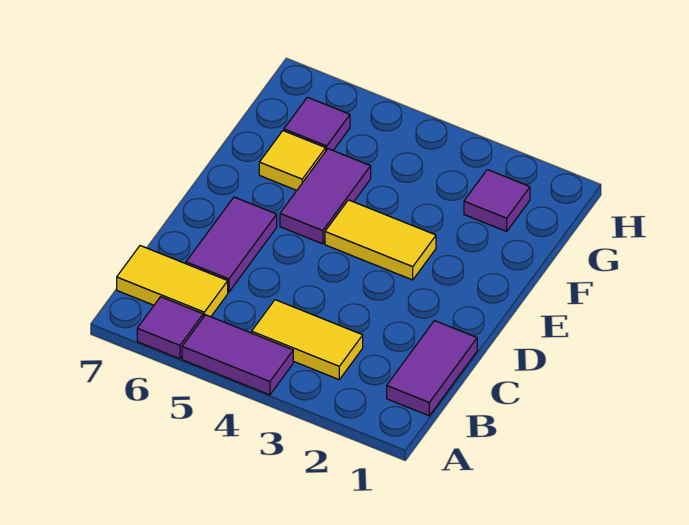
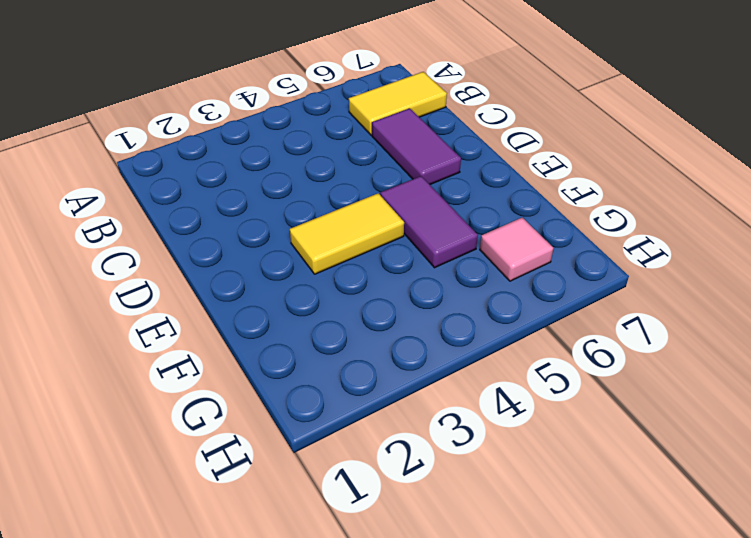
pink 1x1 tile [480,218,553,281] -> purple 1x1 tile [284,97,350,150]
none -> purple 1x2 tile [182,315,293,395]
none -> purple 1x1 tile [137,297,203,359]

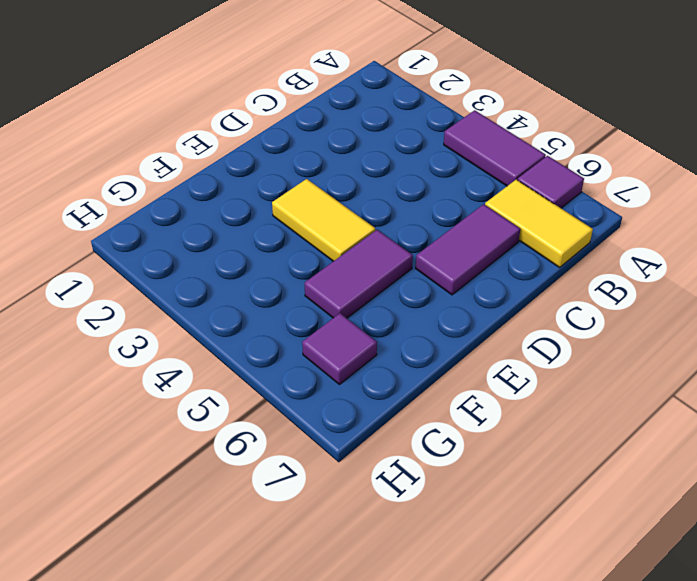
none -> purple 1x2 tile [387,321,477,416]
none -> yellow 1x2 tile [252,300,363,379]

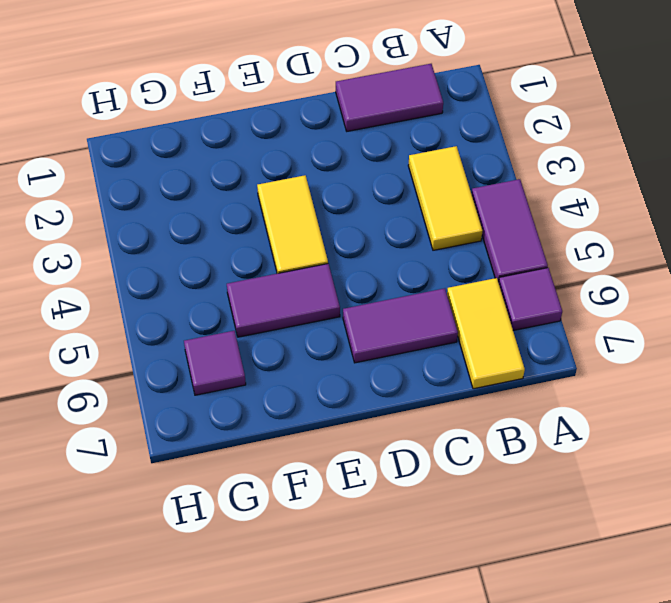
none -> yellow 1x1 tile [259,131,326,190]
none -> purple 1x1 tile [464,170,530,231]

